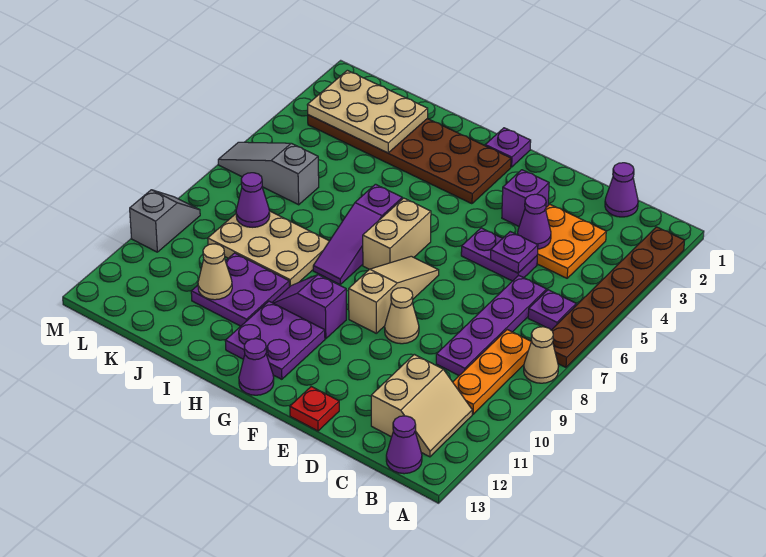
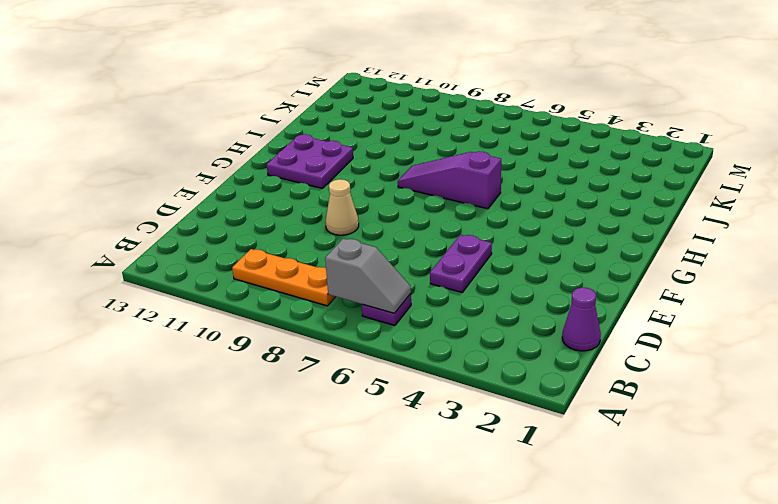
grey 1x2 slope [325,238,411,313] -> grey 1x2 slope moved to [130,190,200,252]
none -> brown 1x6 plate [552,227,685,367]
none -> tan 1x1 cone [524,327,558,383]
none -> tan 2x2 slope [371,354,472,457]
none -> purple 1x1 cone [386,416,422,474]

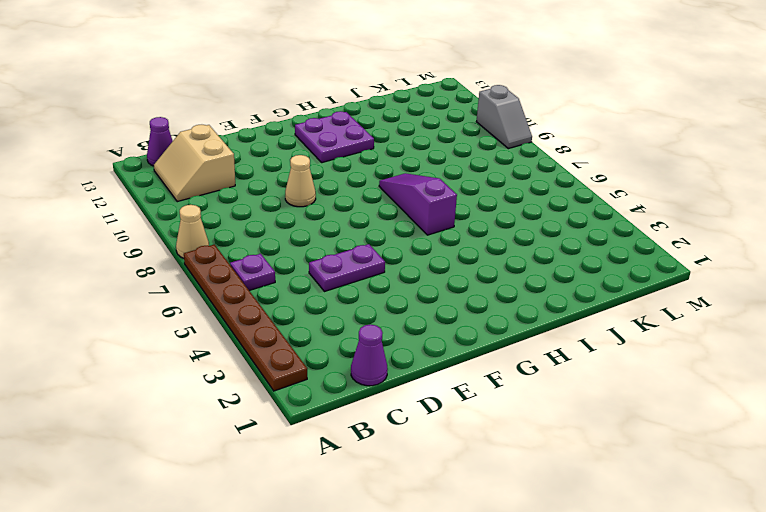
none -> orange 1x3 plate [453,330,531,414]
none -> orange 2x2 plate [537,204,606,278]
none -> purple 1x4 plate [436,275,547,375]
none -> purple 1x1 brick [502,170,549,226]

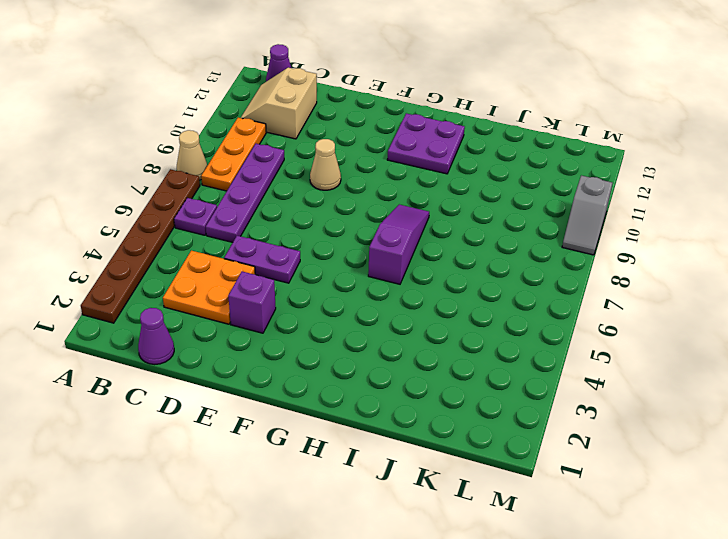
none -> red 1x1 plate [290,387,339,431]
none -> tan 1x3 slope [349,256,439,333]
none -> purple 1x1 plate [485,128,531,167]
none -> brown 2x6 plate [308,115,511,204]

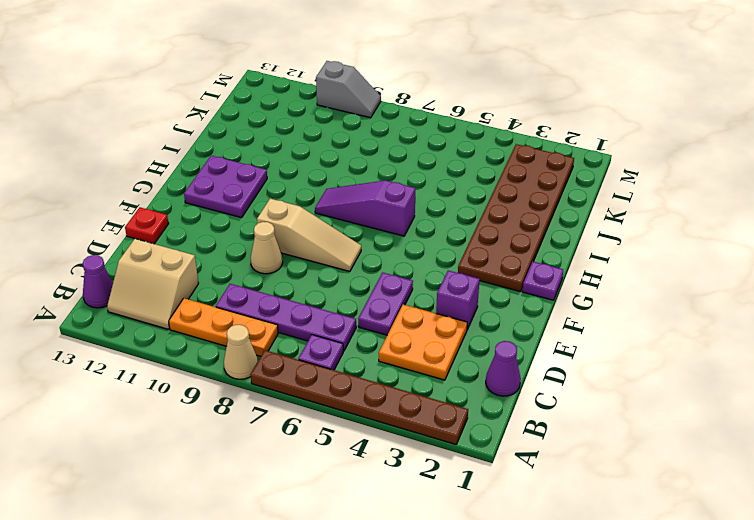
none -> tan 1x2 brick [363,198,431,269]
none -> purple 1x2 slope [272,275,346,339]
none -> purple 1x1 cone [239,339,274,395]
none -> tan 2x3 plate [208,211,329,287]

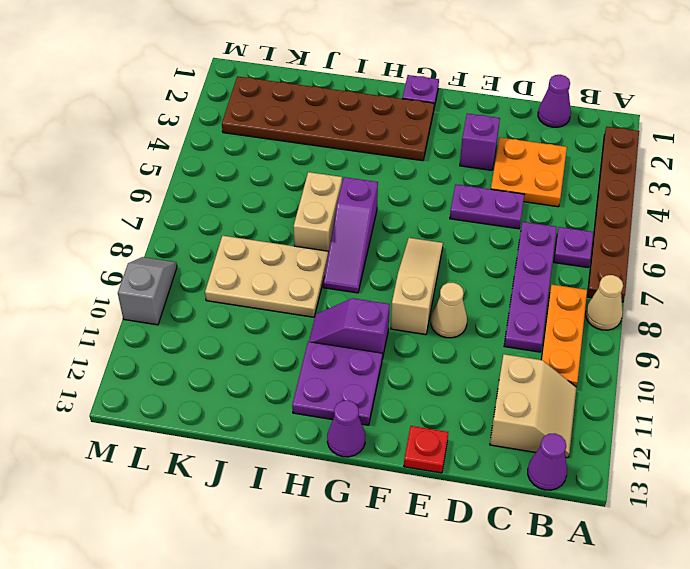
tan 1x2 brick [293,172,342,253] -> tan 1x2 brick moved to [363,198,431,269]
none -> purple 2x2 plate [191,253,289,326]
none -> grey 1x3 slope [218,142,319,205]
none -> purple 1x1 cone [517,194,551,249]
none -> purple 1x1 plate [491,232,538,273]

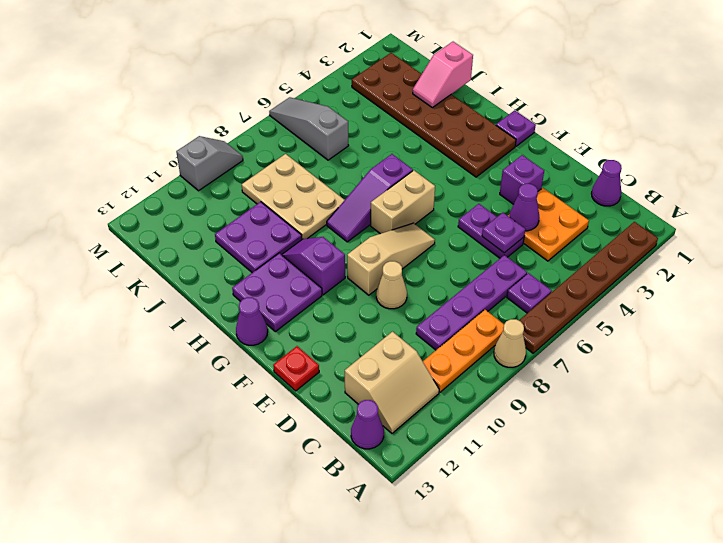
pink 1x2 slope [413,42,473,108] -> tan 2x3 plate [307,70,428,153]
none -> tan 1x1 cone [198,244,232,300]
none -> purple 1x1 cone [236,173,270,227]

